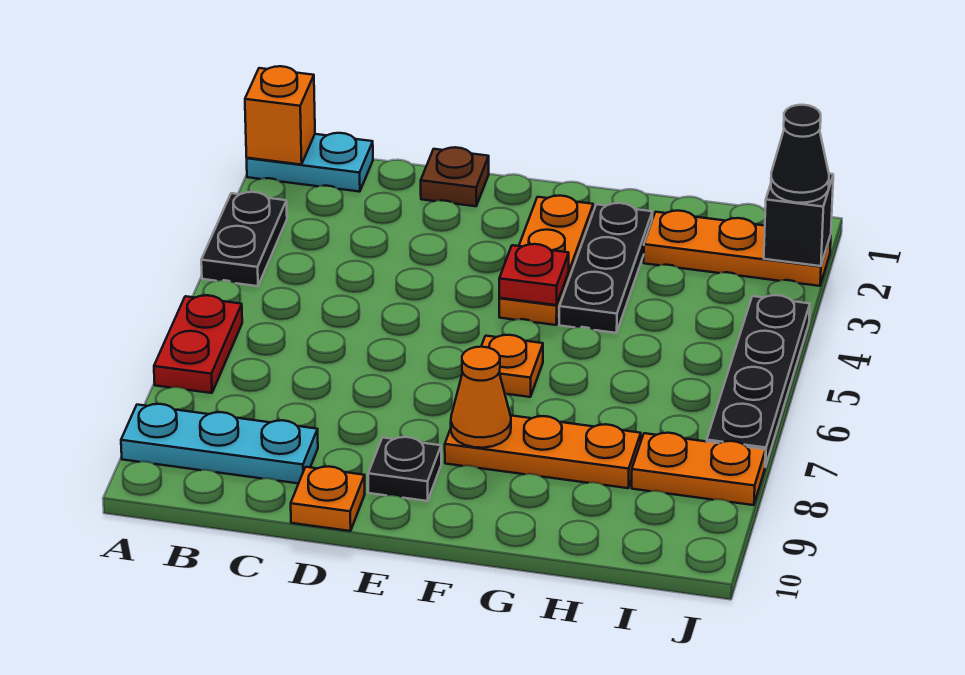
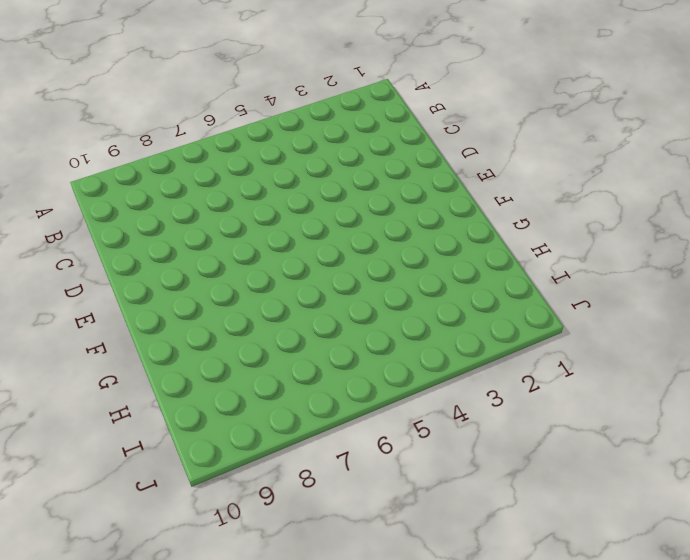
none -> cyan 1x2 plate [247,133,373,192]
none -> black 1x2 plate [201,192,287,286]
none -> red 1x2 plate [154,295,242,393]

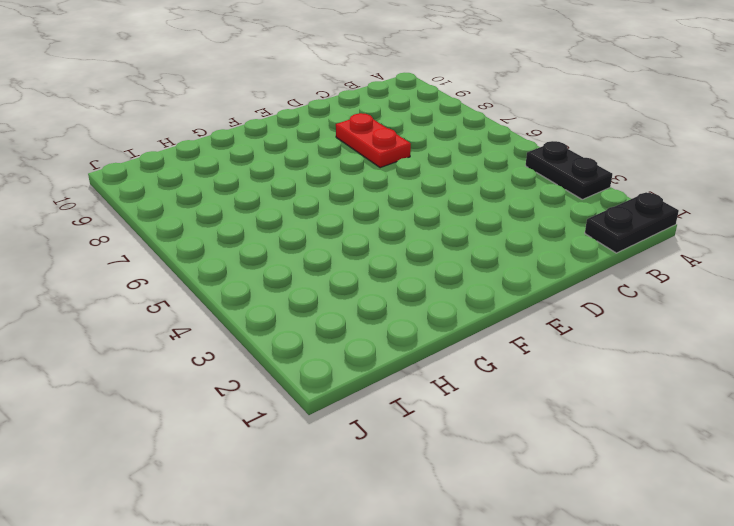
black 1x2 plate [585,193,679,253] -> cyan 1x2 plate [247,133,373,192]
red 1x2 plate [336,113,411,168] -> red 1x2 plate moved to [154,295,242,393]
none -> cyan 1x3 plate [121,404,318,483]
none -> brown 1x1 plate [421,147,489,206]
none -> orange 1x1 plate [291,466,365,531]

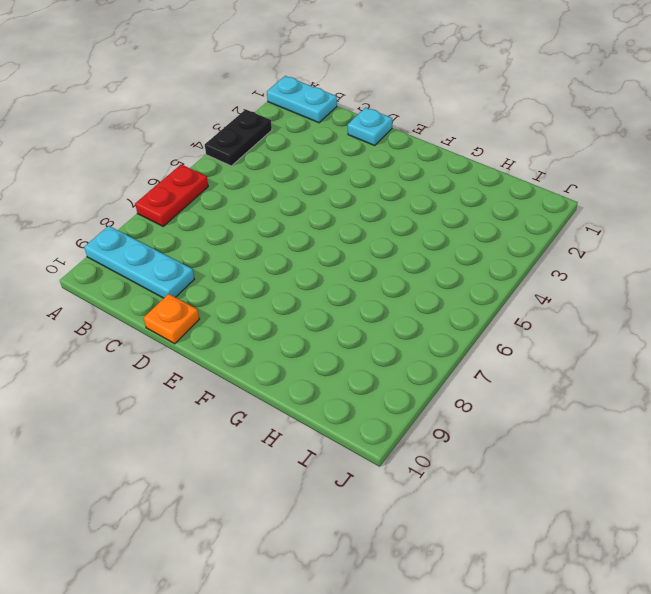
cyan 1x1 plate [348,108,392,145] -> brown 1x1 plate [421,147,489,206]
none -> black 1x1 plate [368,437,441,501]
none -> orange 1x3 plate [499,196,593,325]
none -> orange 1x1 plate [481,335,543,397]

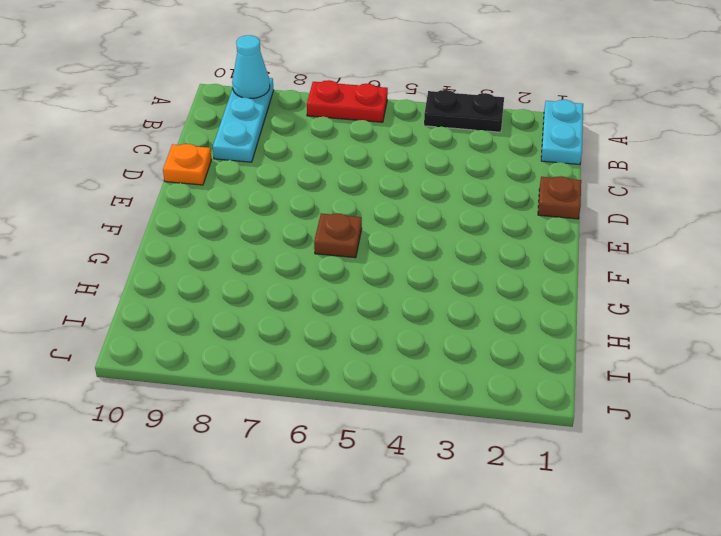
cyan 1x1 cone [232,35,270,98] -> none
brown 1x1 plate [314,213,362,258] -> orange 1x1 plate [481,335,543,397]
none -> black 1x1 plate [368,437,441,501]
none -> orange 1x3 plate [499,196,593,325]
none -> orange 1x3 plate [445,416,641,488]

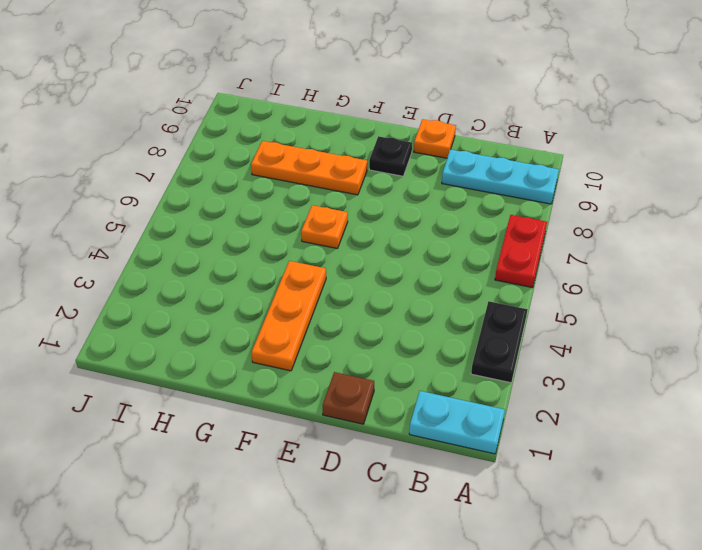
none -> black 1x3 plate [559,203,652,333]
none -> orange 1x3 plate [644,211,831,286]
none -> orange 1x2 plate [632,433,766,505]

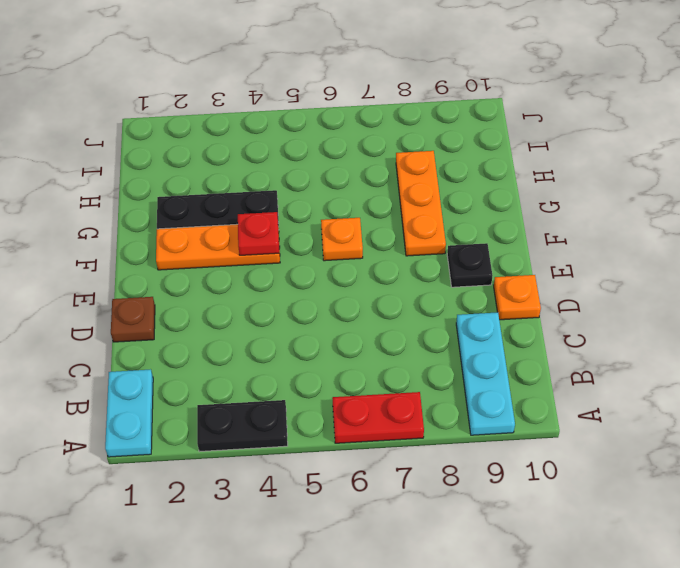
none -> orange 1x3 plate [644,211,831,286]
none -> orange 1x2 plate [632,433,766,505]
none -> black 1x4 plate [707,295,810,467]

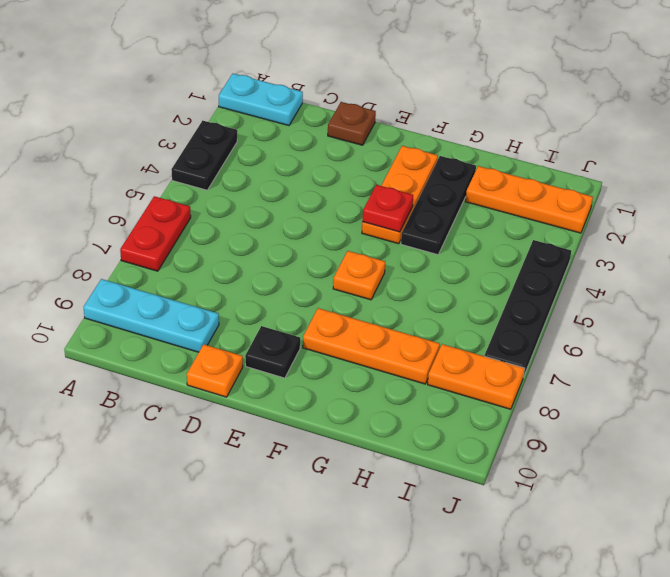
none -> orange 1x1 brick [245,66,315,165]
none -> orange 1x1 cone [451,347,511,448]
none -> black 1x1 brick [764,174,833,266]

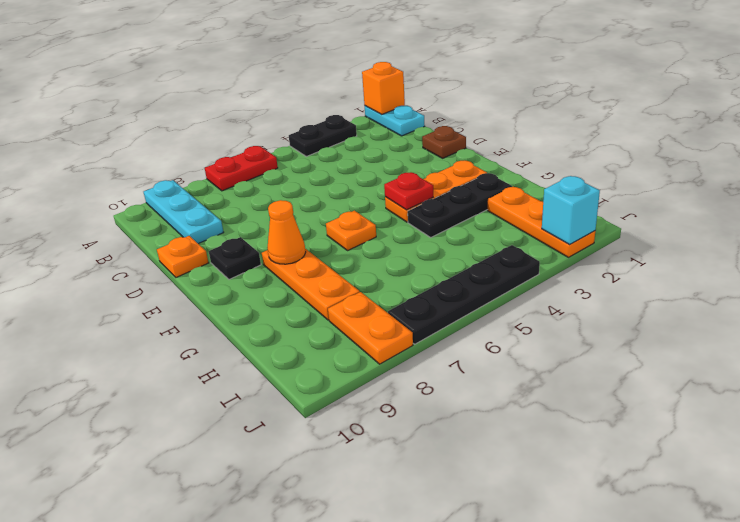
cyan 1x1 brick [542,176,600,245] -> black 1x1 brick [764,174,833,266]
none -> black 1x1 cone [771,105,829,203]

